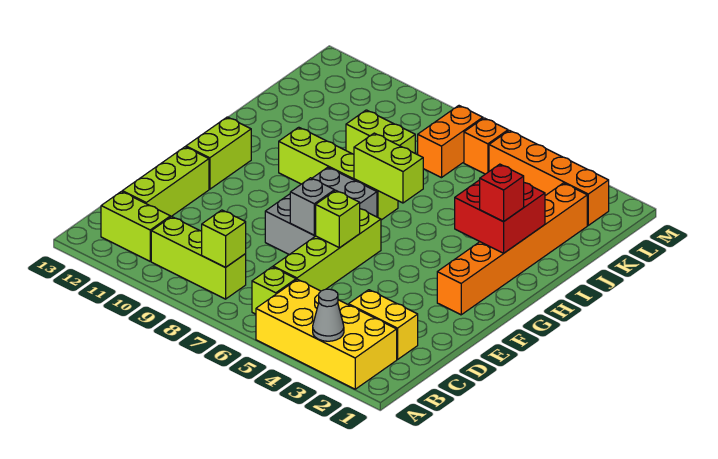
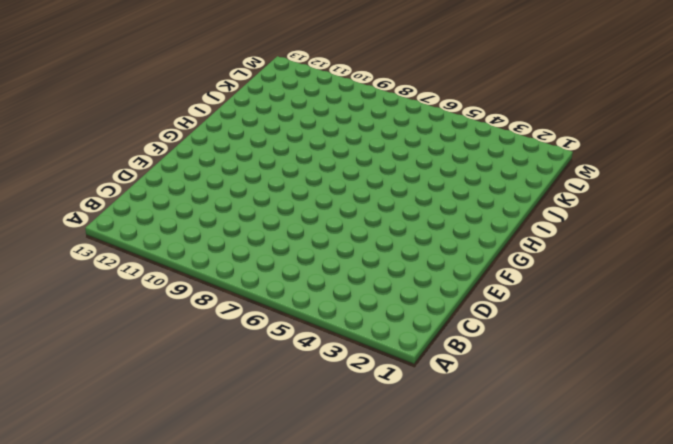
none -> yellow 2x4 brick [256,279,397,389]
none -> lime 1x1 brick [252,267,296,314]
none -> lime 1x3 brick [151,217,246,299]

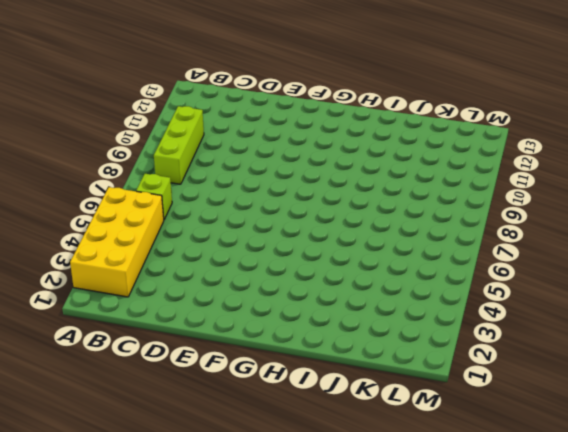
none -> lime 1x2 brick [101,192,170,261]
none -> yellow 1x2 brick [349,290,418,359]
none -> lime 1x4 brick [273,209,381,291]

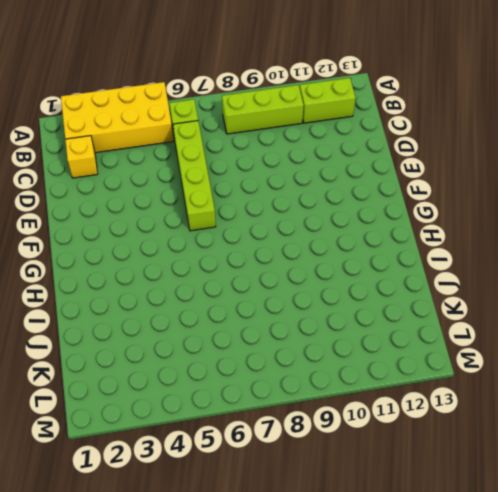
yellow 1x1 brick [65,136,98,178] -> yellow 1x2 brick [349,290,418,359]
none -> lime 1x3 brick [122,147,209,217]
none -> grey 2x3 brick [265,167,377,255]
none -> orange 1x6 brick [437,183,587,315]

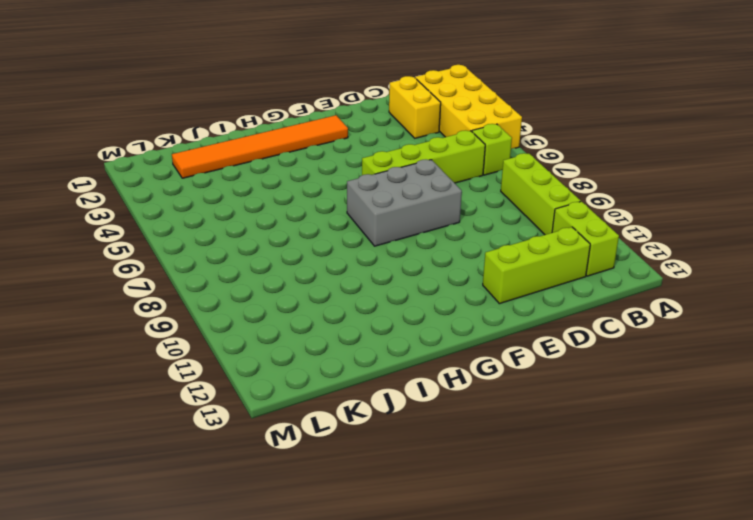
orange 1x6 tile [172,115,348,178] -> orange 1x6 brick [437,183,587,315]
none -> lime 1x2 brick [186,117,251,189]
none -> lime 1x4 brick [279,127,398,220]
none -> lime 1x2 brick [346,110,415,154]

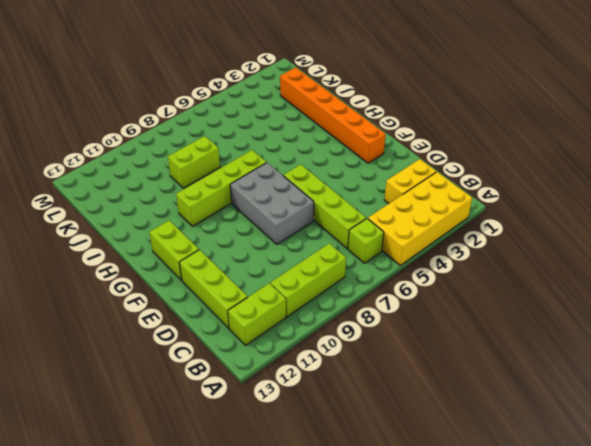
none -> orange 1x2 brick [418,106,483,178]
none -> orange 1x4 brick [489,130,609,225]
none -> orange 1x1 brick [464,118,508,174]

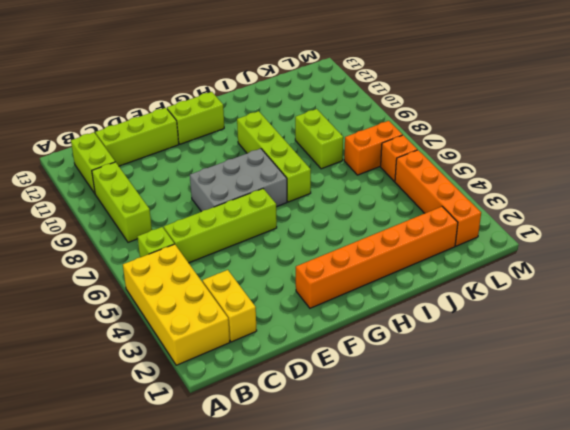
none -> grey 1x1 cone [313,289,344,341]
none -> lime 1x1 brick [202,210,246,267]
none -> lime 1x1 brick [316,190,360,248]

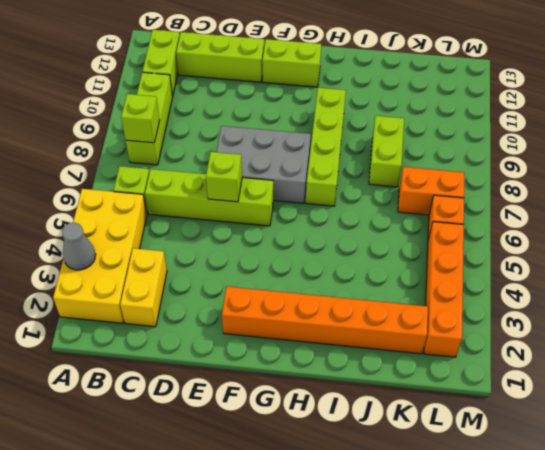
none -> grey 1x1 brick [290,178,335,235]
none -> red 2x2 brick [455,180,545,253]
none -> lime 1x2 brick [354,133,423,203]

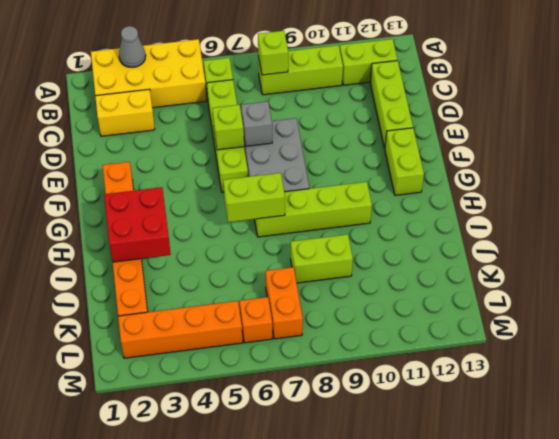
none -> red 1x1 brick [480,164,524,222]

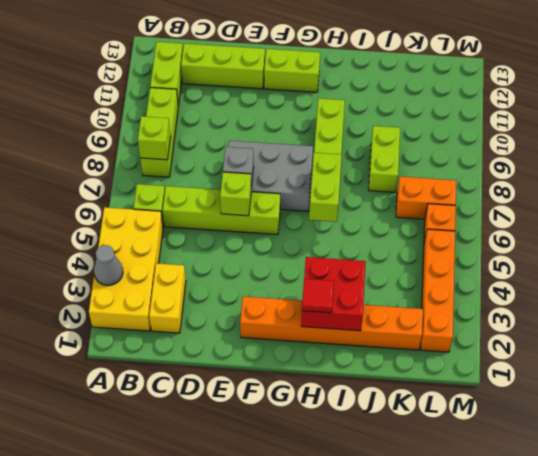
red 1x1 tile [302,279,334,313] -> red 1x1 brick [480,164,524,222]

